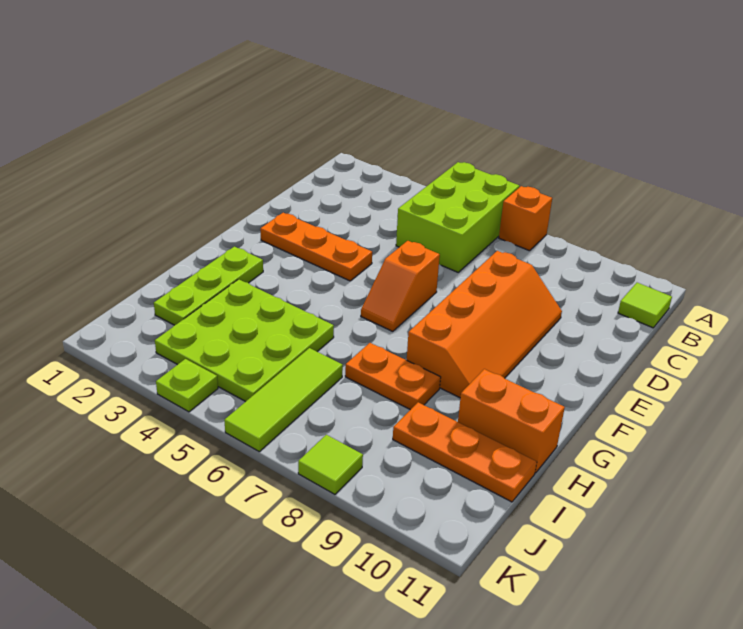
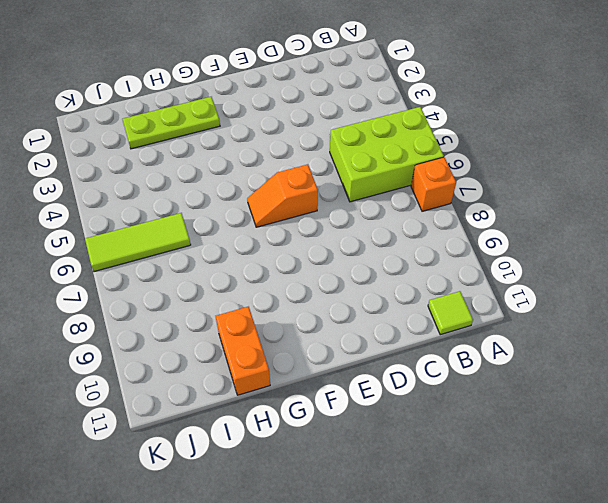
none -> orange 2x4 slope [407,251,562,398]
none -> orange 1x3 plate [260,213,372,281]
none -> lime 3x3 plate [155,279,334,402]

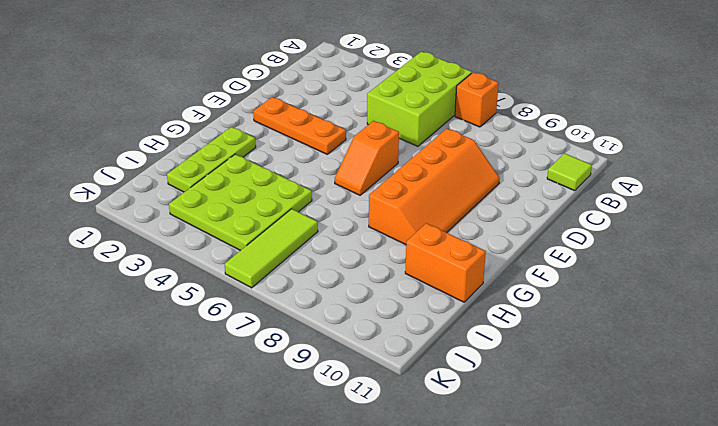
none -> orange 1x2 plate [345,343,441,410]
none -> orange 1x3 plate [393,402,537,502]
none -> lime 1x1 plate [156,359,218,412]

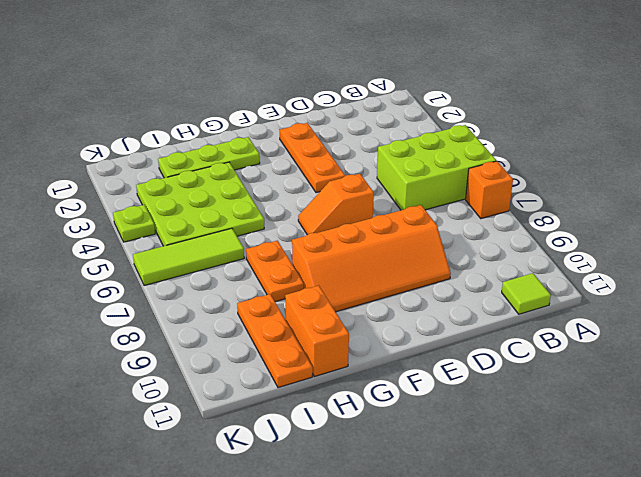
none -> lime 1x1 tile [298,435,363,494]

